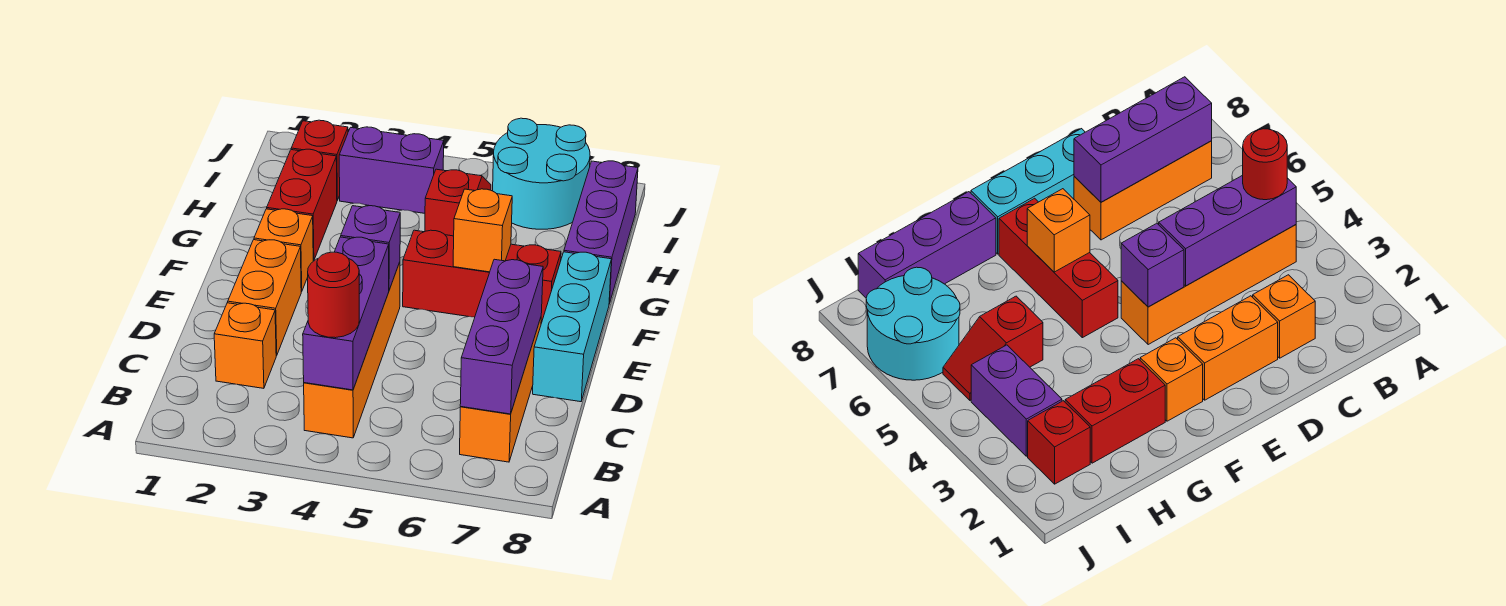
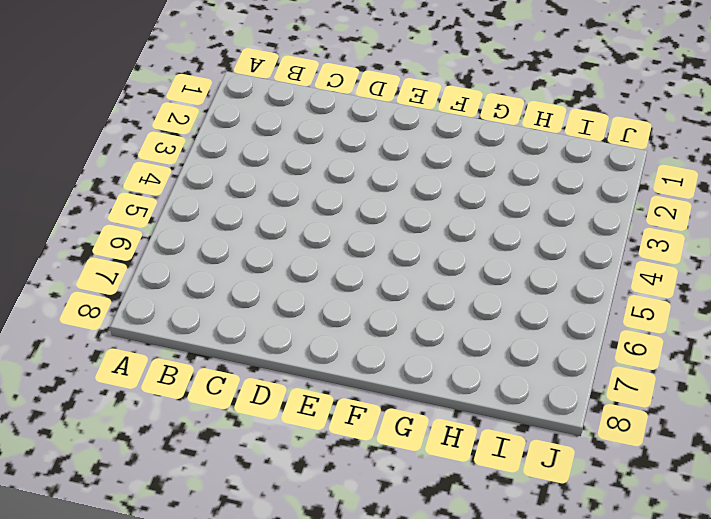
none -> orange 1x4 brick [304,262,400,438]
none -> orange 1x3 brick [460,318,541,462]
none -> orange 1x1 brick [214,303,276,388]

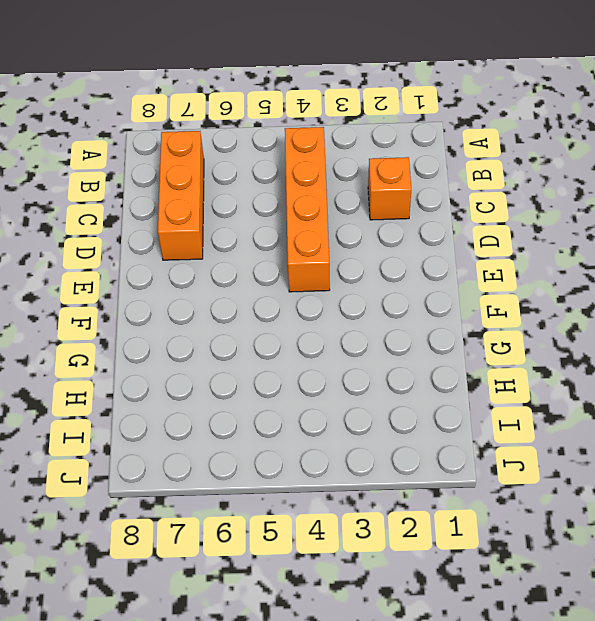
none -> orange 1x2 brick [228,240,301,356]
none -> cyan 1x3 brick [533,252,611,402]
none -> orange 1x1 brick [254,209,313,292]

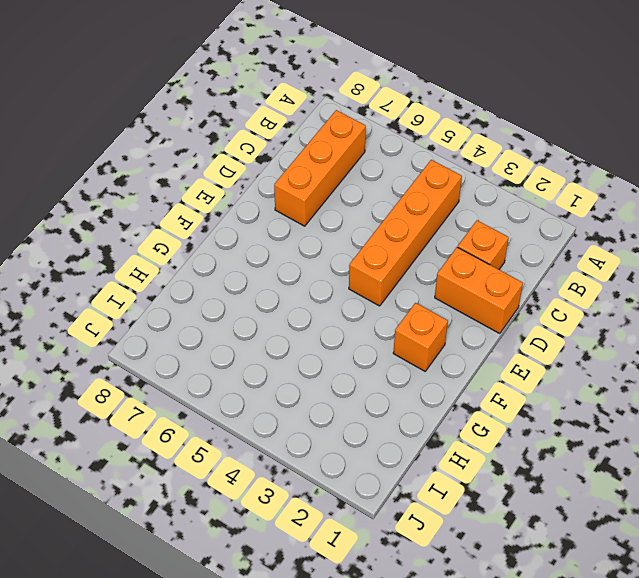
orange 1x2 brick [435,247,523,334] -> orange 1x2 brick turned to [228,240,301,356]
none -> cyan 1x3 brick [533,252,611,402]
none -> red 1x3 brick [403,230,561,323]
none -> red 1x2 brick [267,149,337,261]

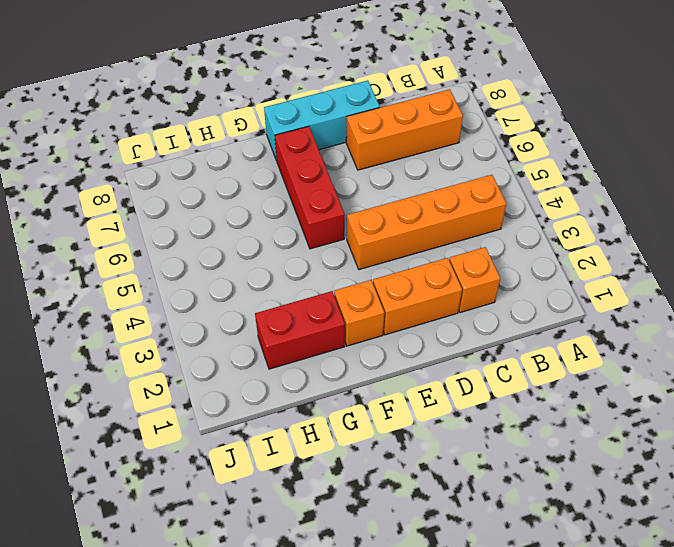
none -> purple 1x3 brick [564,161,638,304]
none -> red 1x2 slope [425,169,491,236]
none -> red 1x1 brick [291,120,348,200]

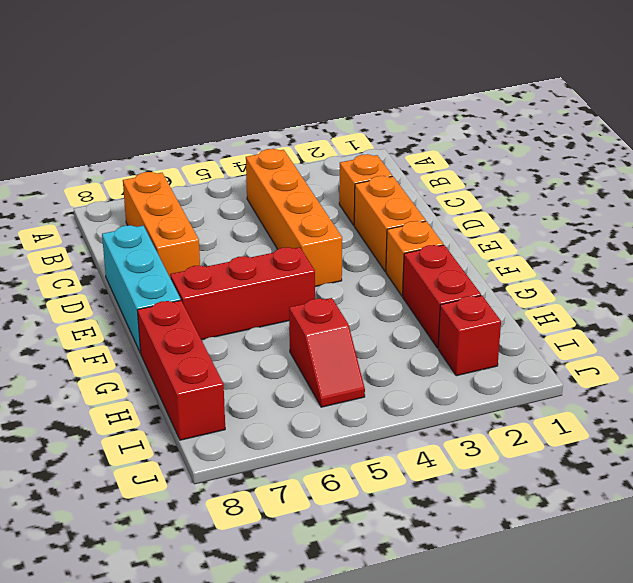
red 1x3 brick [137,300,225,440] -> purple 1x3 brick [564,161,638,304]
none -> purple 1x2 brick [339,127,444,213]
none -> cyan 2x2 round brick [493,118,590,229]
none -> purple 1x3 brick [303,237,389,390]

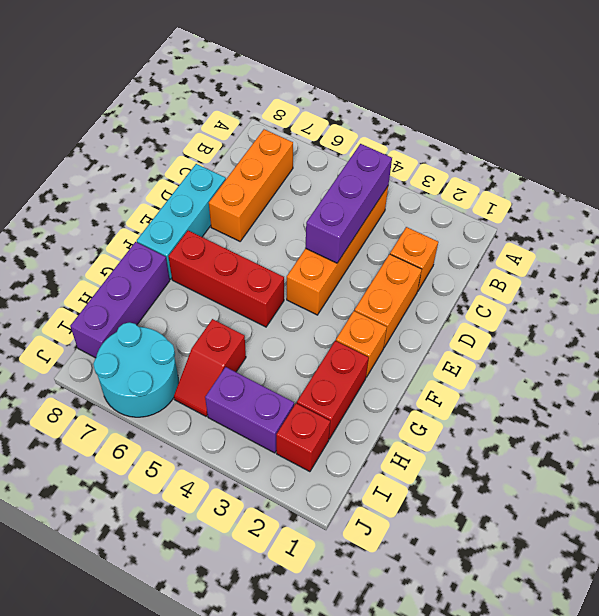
none -> purple 1x3 brick [460,259,543,414]
none -> purple 1x1 brick [341,206,400,290]
none -> orange 1x1 brick [453,189,512,272]

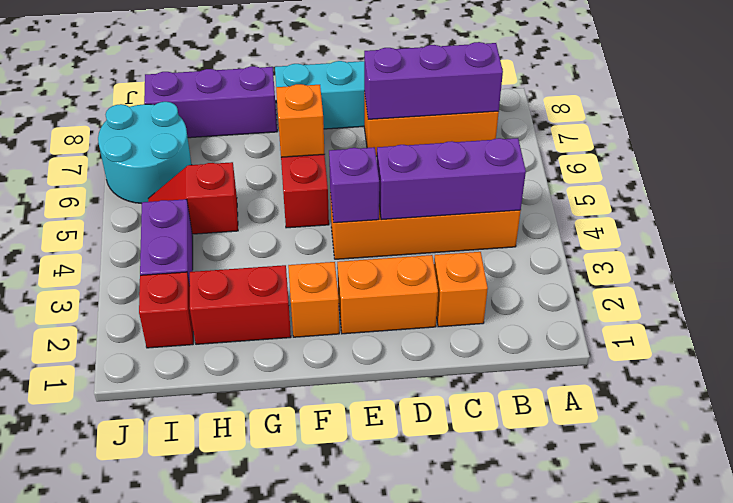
none -> red 1x1 round brick [308,252,359,338]

